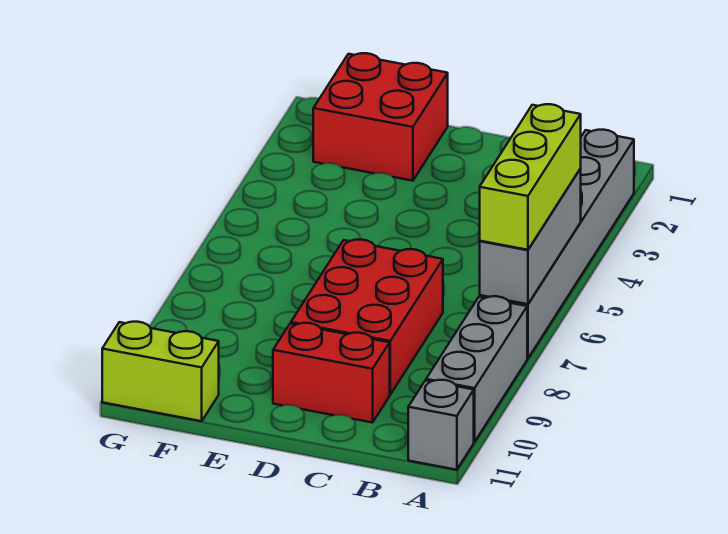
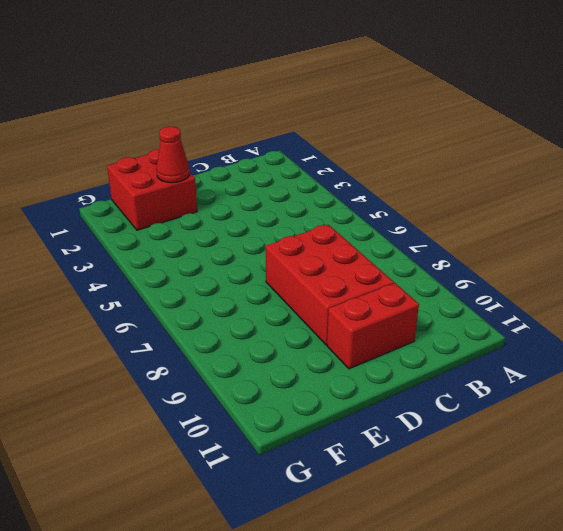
red 1x1 cone [157,127,189,183] -> none
none -> grey 1x6 brick [480,130,634,359]
none -> grey 1x3 brick [426,296,527,442]

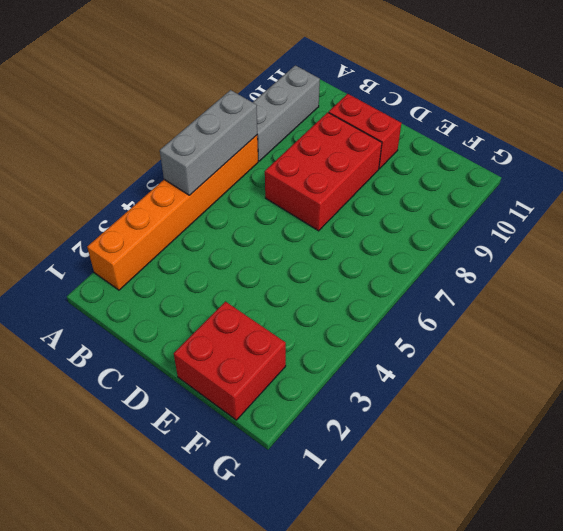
orange 1x6 brick [87,135,258,290] -> grey 1x6 brick [480,130,634,359]
none -> grey 1x1 brick [408,380,474,470]
none -> lime 1x2 brick [102,322,219,421]

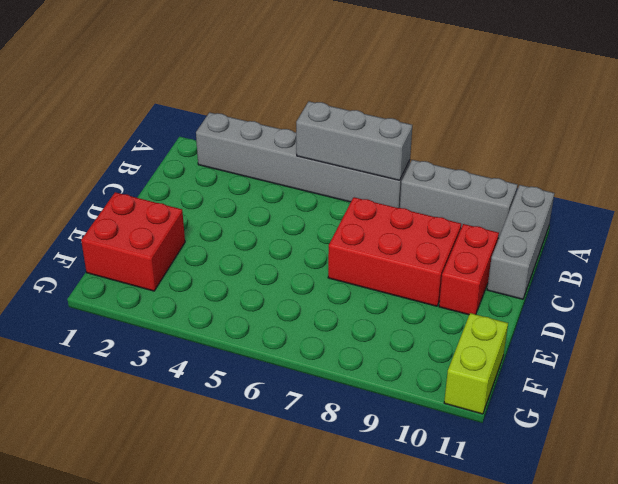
grey 1x3 brick [487,185,554,299] -> grey 1x1 brick [408,380,474,470]
none -> lime 1x3 brick [480,104,581,250]

